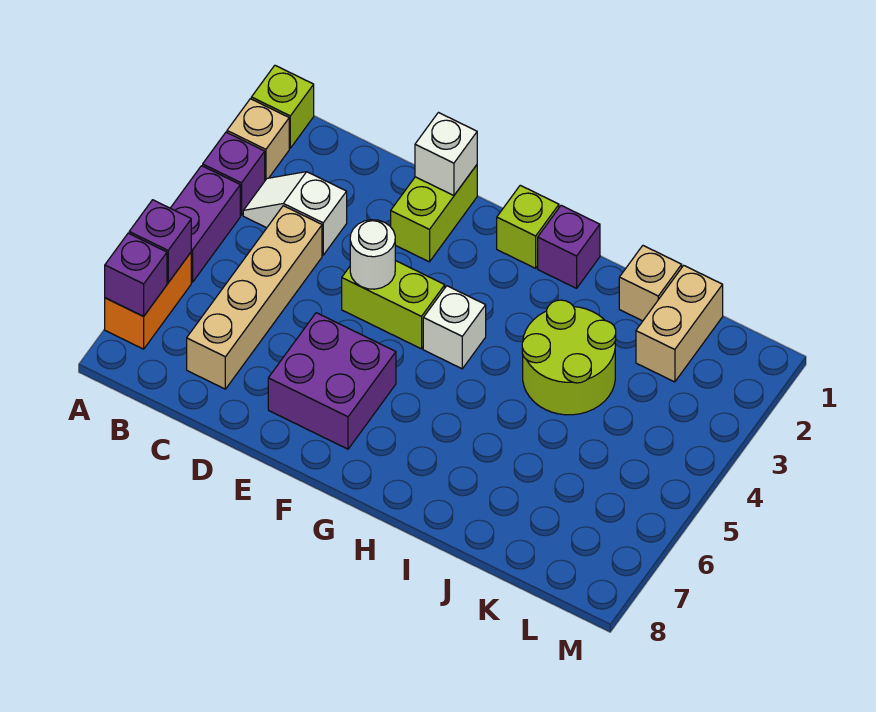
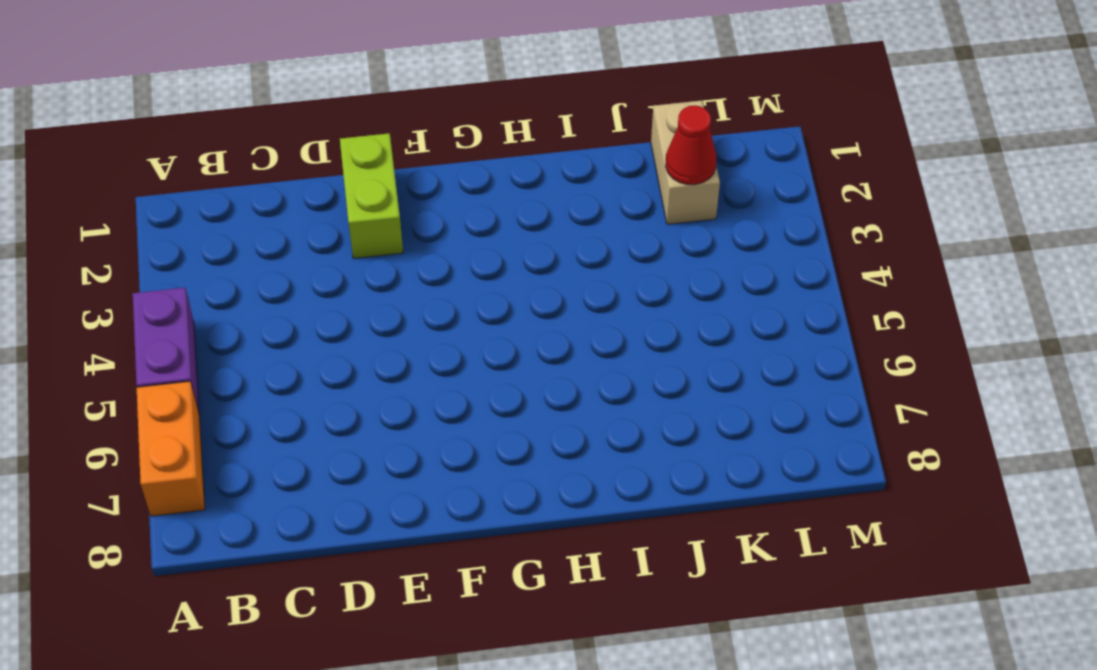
red 1x1 cone [666,105,716,185] -> none
none -> lime 1x1 brick [251,66,314,148]
none -> tan 1x1 brick [227,99,289,180]
none -> purple 1x1 brick [203,132,265,215]

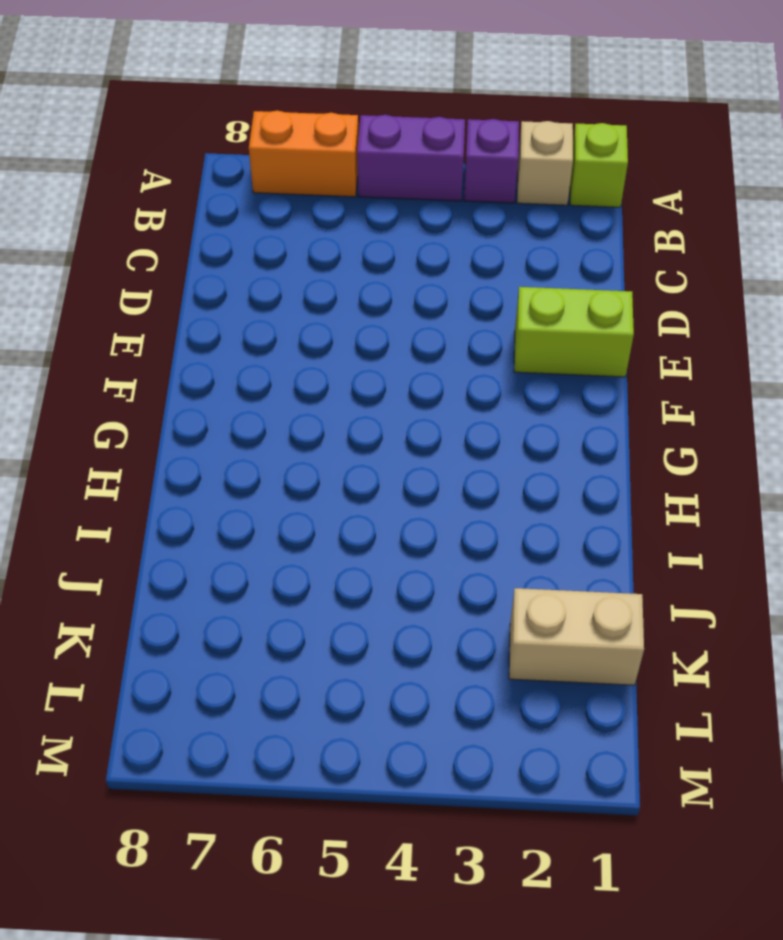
none -> white 1x2 slope [243,172,347,255]
none -> tan 1x4 brick [187,206,322,389]
none -> lime 1x2 brick [342,261,445,349]

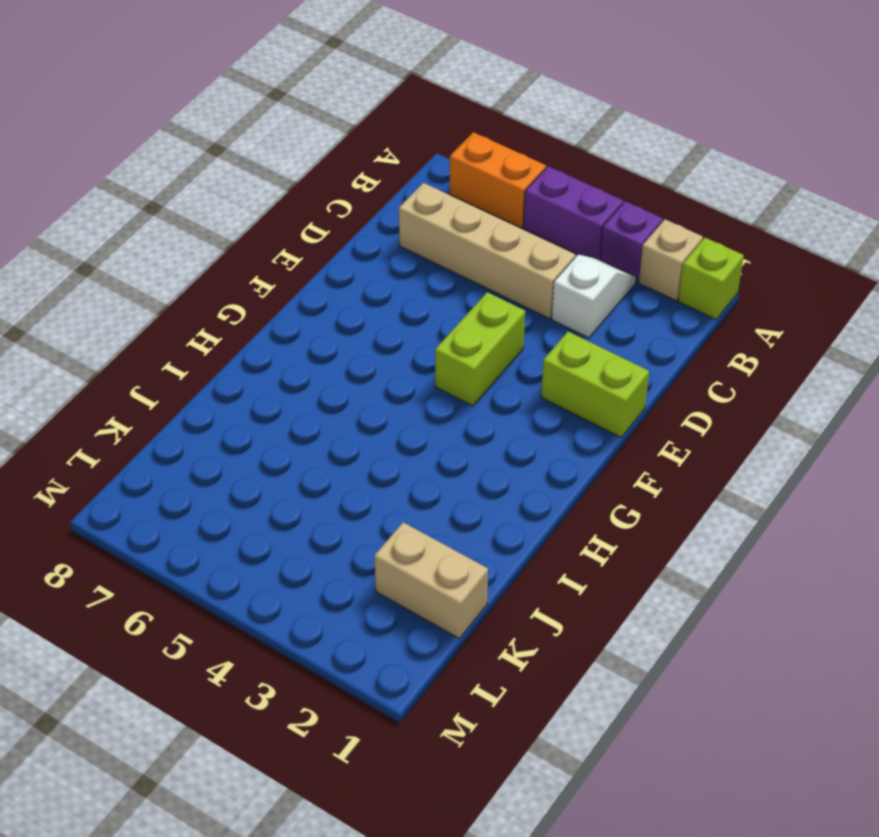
none -> purple 2x2 brick [268,313,396,449]
none -> lime 1x1 brick [497,185,559,268]
none -> white 1x1 brick [423,286,486,369]

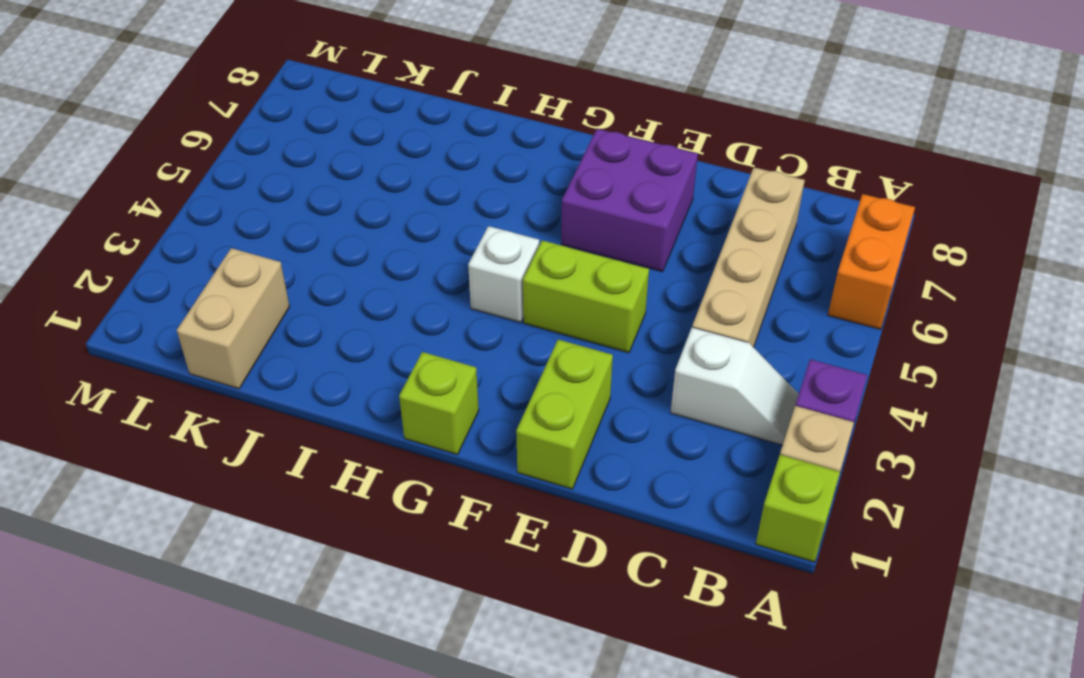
none -> purple 1x2 brick [171,166,240,282]
none -> purple 1x1 brick [538,205,600,288]
none -> lime 2x2 round brick [522,300,616,415]

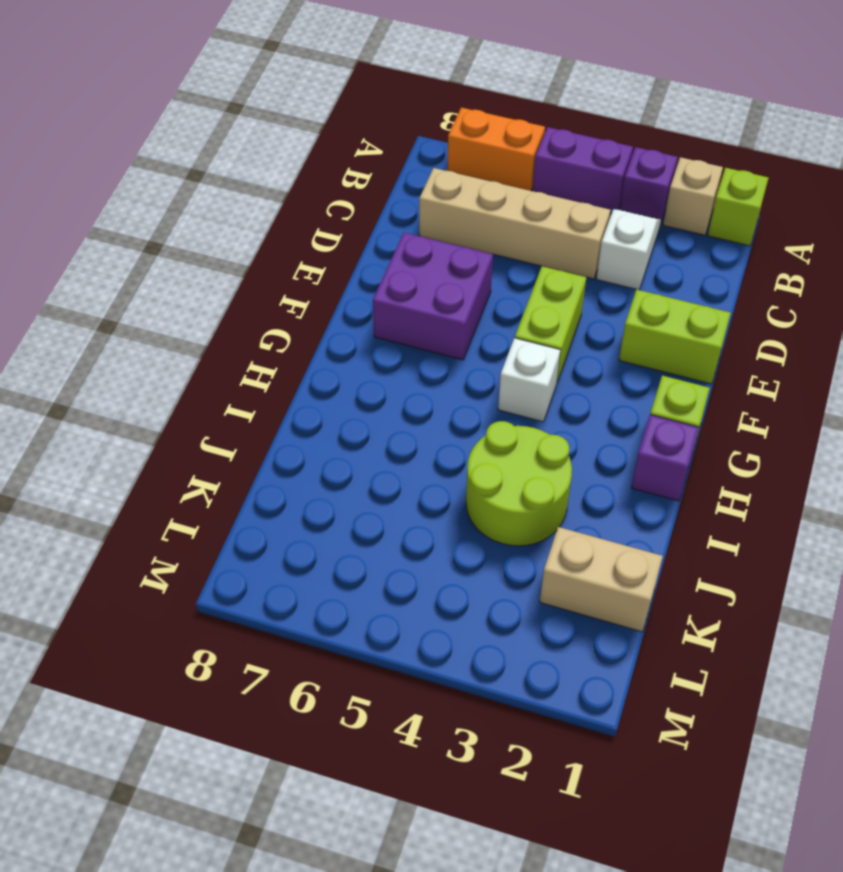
none -> tan 1x1 brick [619,246,682,321]
none -> purple 1x1 brick [129,200,191,283]
none -> purple 1x1 brick [105,233,167,316]

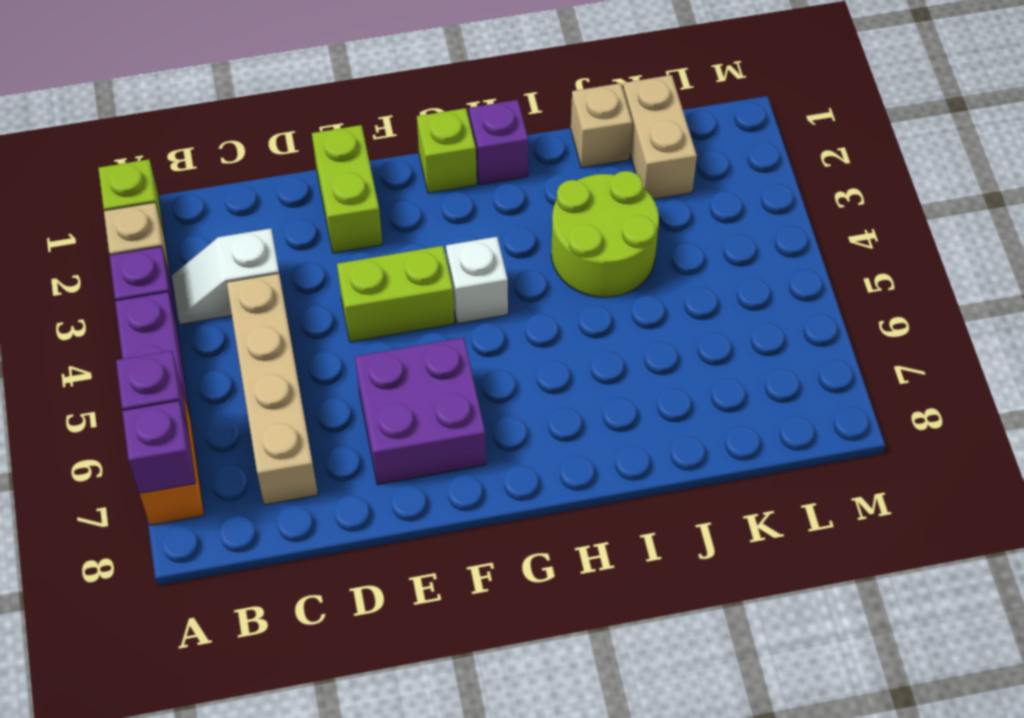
none -> white 1x1 brick [415,113,477,196]
none -> white 1x1 round brick [350,220,395,289]

